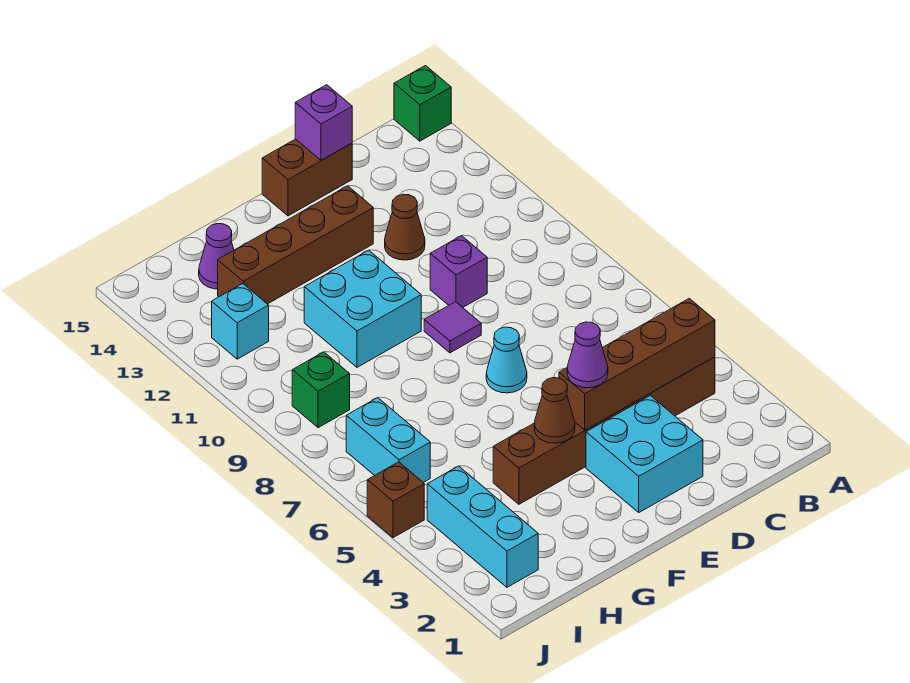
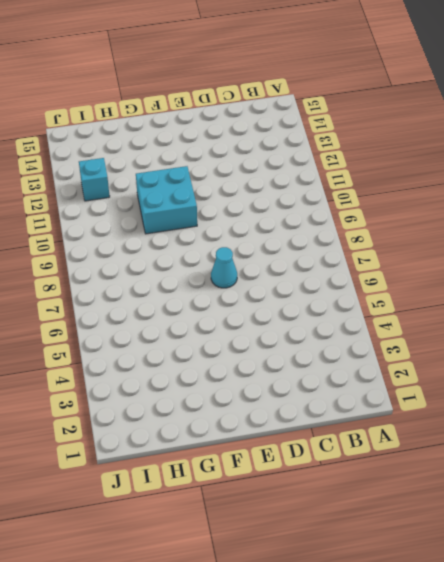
none -> green 1x1 brick [394,66,451,141]
none -> brown 1x6 brick [493,357,715,504]
none -> cyan 2x2 brick [586,395,703,512]

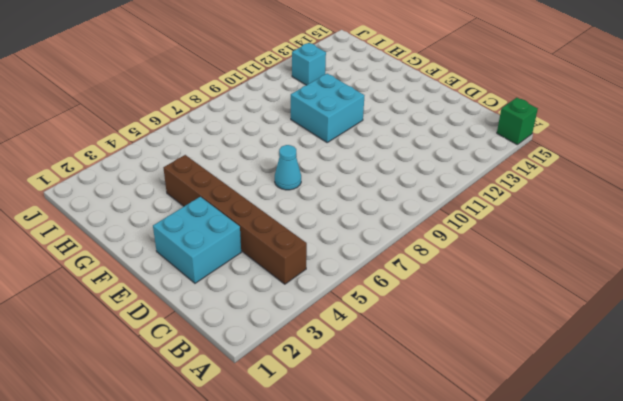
none -> purple 1x1 brick [430,236,487,307]
none -> brown 1x1 cone [385,194,425,260]
none -> brown 1x2 brick [262,139,352,216]

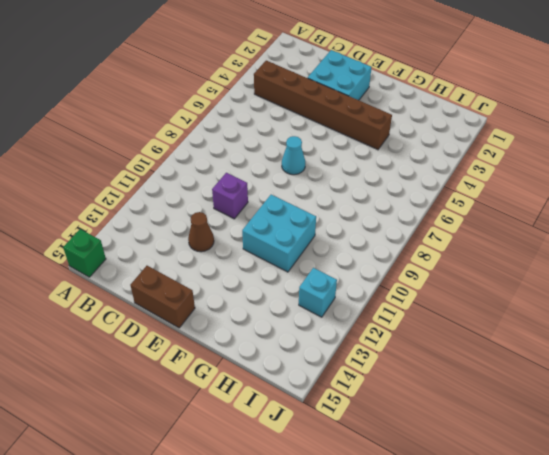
none -> purple 1x1 tile [424,302,481,353]
none -> brown 1x4 brick [218,186,373,304]
none -> purple 1x1 cone [199,224,234,289]

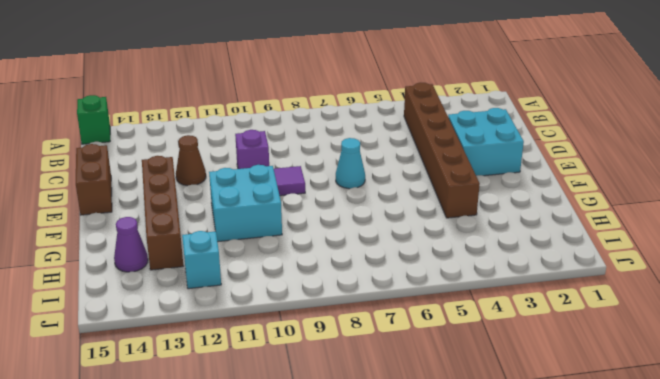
none -> cyan 1x3 brick [427,466,538,587]
none -> cyan 1x2 brick [346,398,430,482]
none -> green 1x1 brick [292,352,350,428]

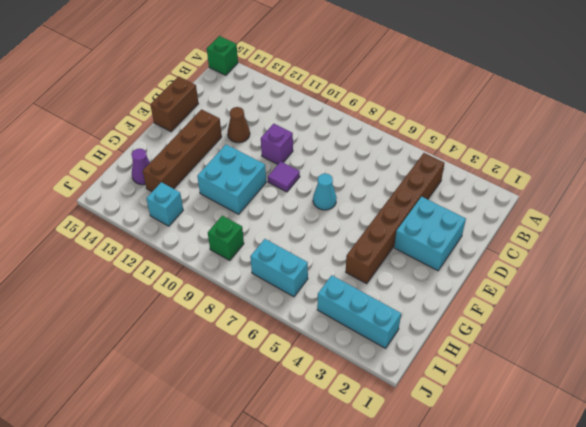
none -> brown 1x1 brick [367,462,424,538]
none -> brown 1x4 brick [559,298,715,430]
none -> purple 1x1 brick [295,85,352,160]

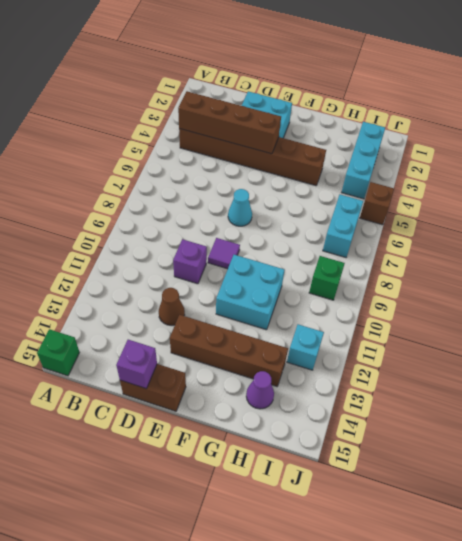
none -> brown 1x1 cone [534,378,575,443]
none -> purple 1x1 cone [567,322,608,388]

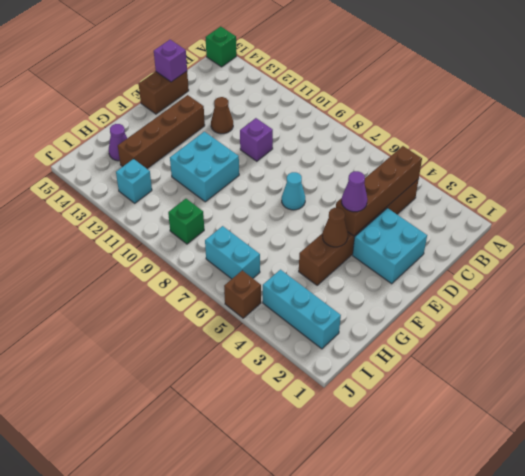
none -> purple 1x1 tile [424,302,481,353]

